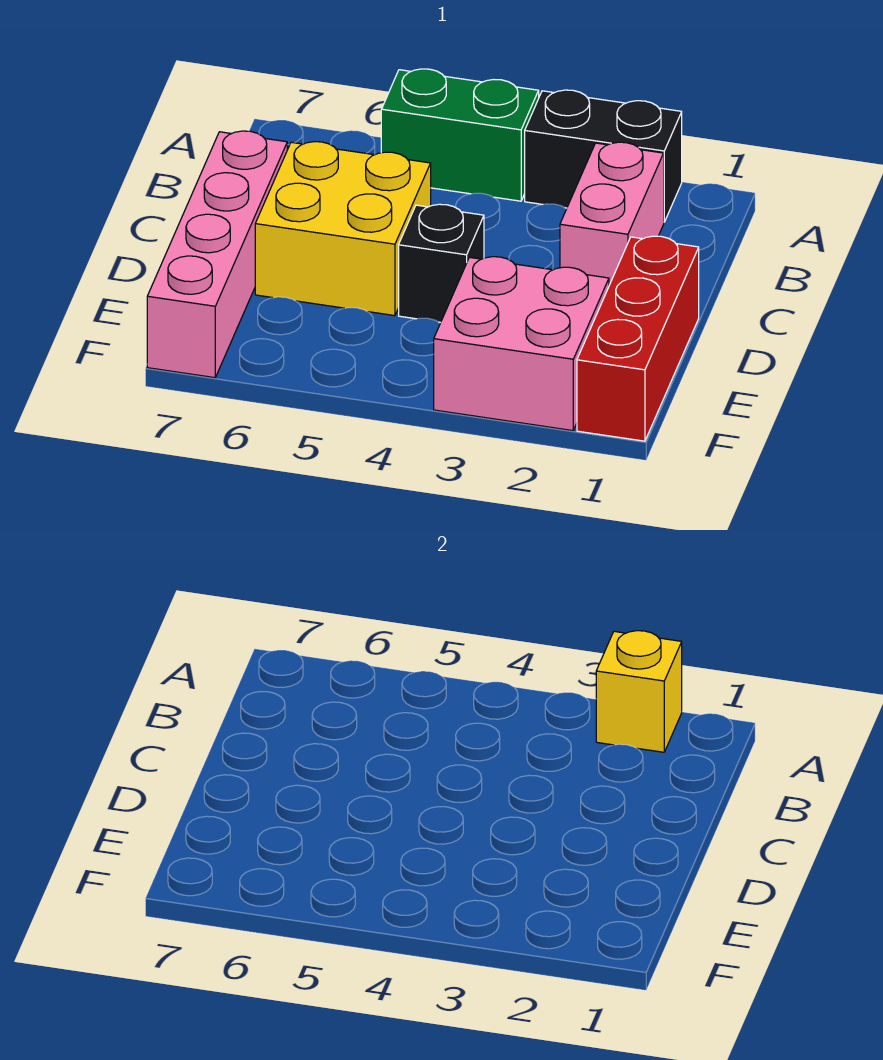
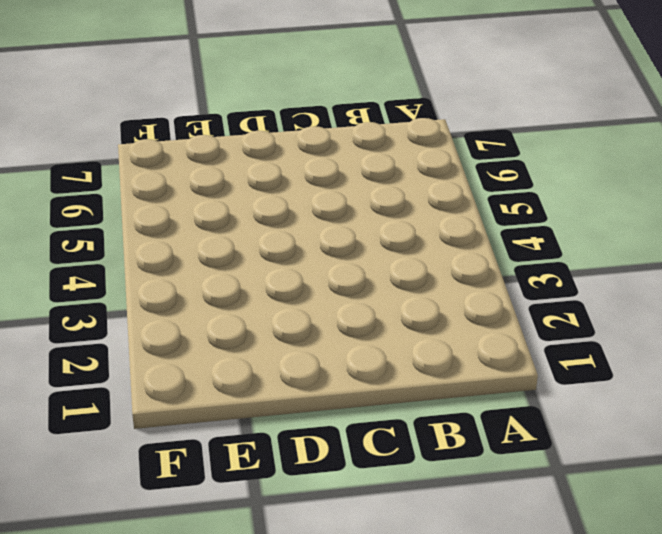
none -> black 1x2 brick [525,90,682,222]
none -> green 1x2 brick [381,69,539,201]

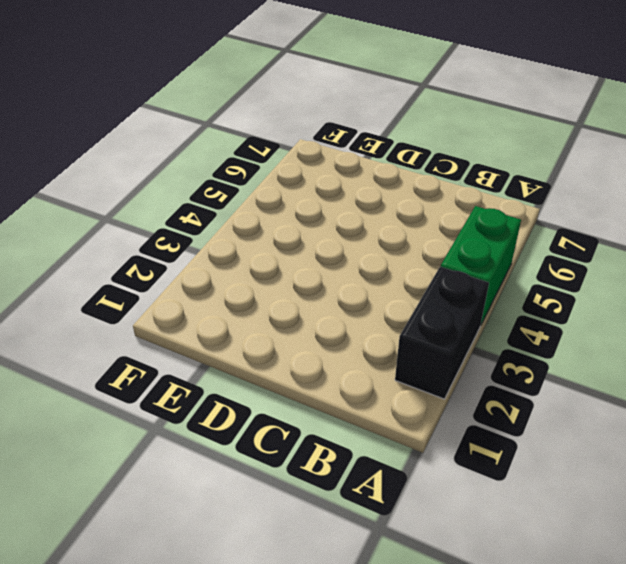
none -> pink 1x2 brick [560,142,664,285]
none -> yellow 2x2 brick [255,142,431,316]

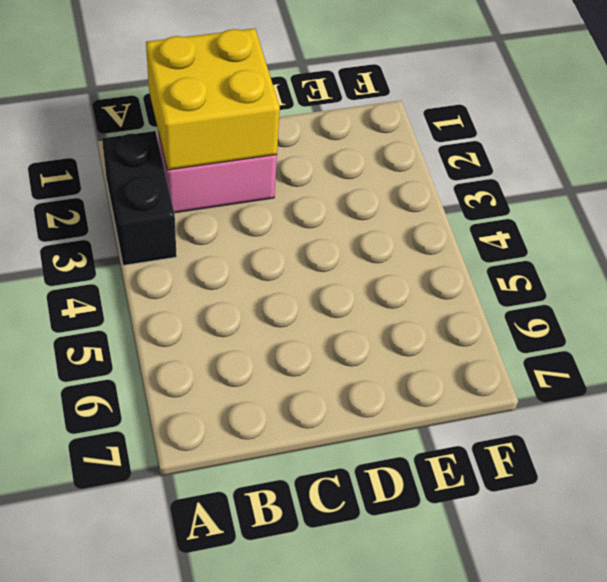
yellow 2x2 brick [146,28,280,170] -> yellow 2x2 brick moved to [255,142,431,316]
none -> green 1x2 brick [381,69,539,201]
none -> pink 1x4 brick [147,131,287,378]

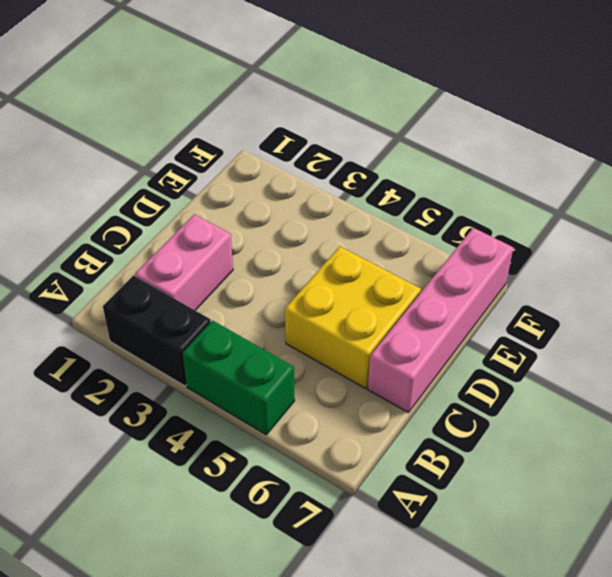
none -> red 1x3 brick [577,236,699,441]
none -> black 1x1 brick [399,204,484,322]

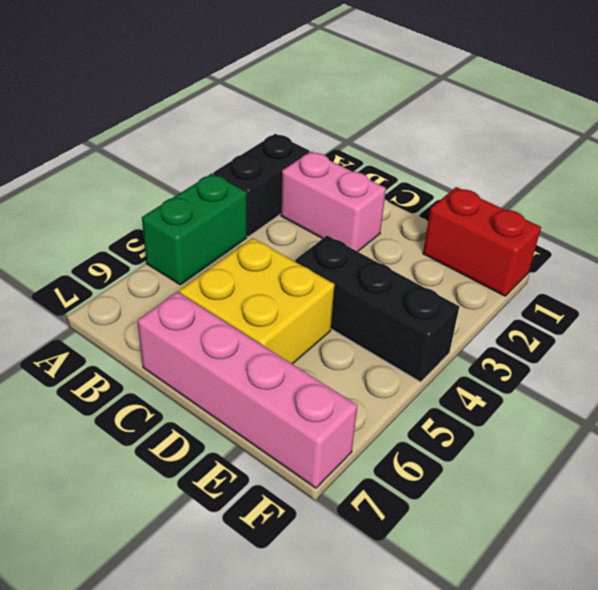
black 1x3 brick [295,235,459,382] -> black 1x1 brick [399,204,484,322]
red 1x2 brick [423,187,541,296] -> red 1x3 brick [577,236,699,441]
none -> pink 2x2 brick [434,257,609,431]
none -> yellow 1x1 brick [596,631,682,752]

